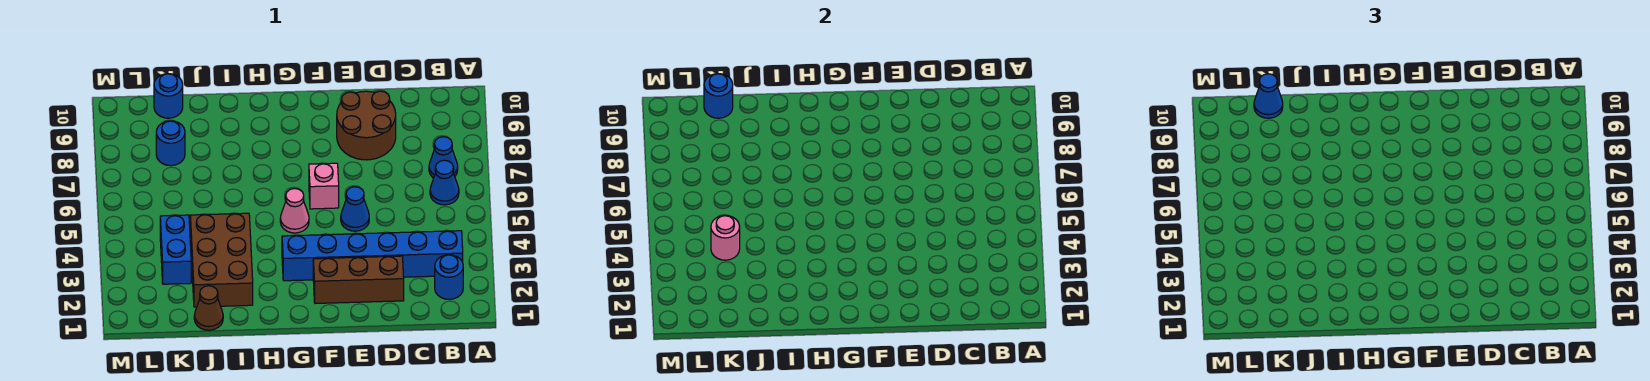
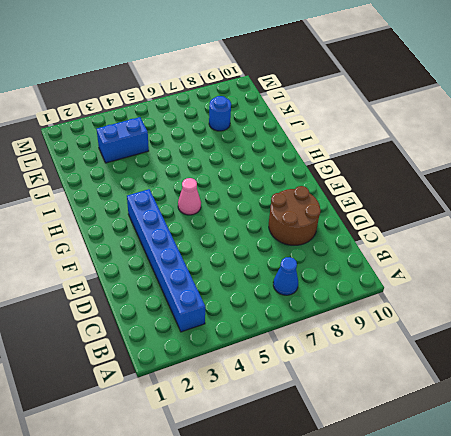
none -> blue 1x1 round brick [435,255,463,299]
none -> blue 1x1 cone [430,160,459,205]
none -> brown 1x3 brick [313,256,404,303]

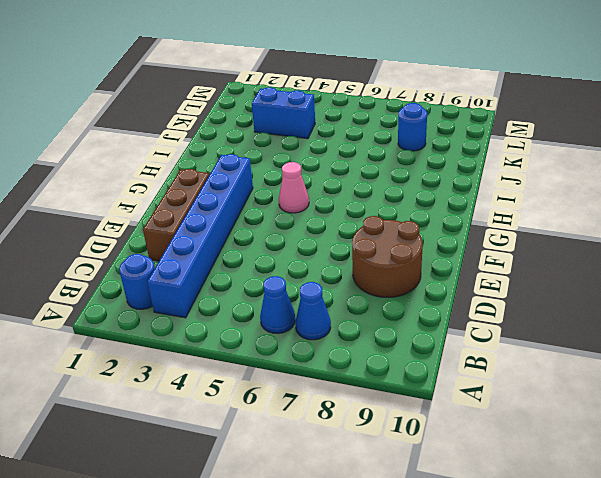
none -> blue 1x1 cone [341,187,369,231]
none -> pink 1x1 brick [309,163,339,209]
none -> brown 2x3 brick [190,213,253,307]

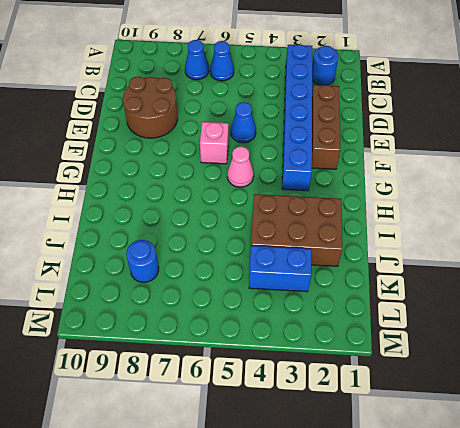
none -> brown 1x1 cone [194,286,223,330]
none -> blue 1x1 round brick [154,74,183,118]
none -> pink 1x1 round brick [711,216,740,260]

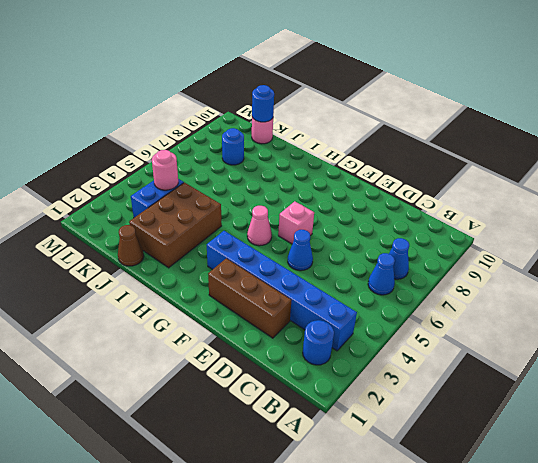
pink 1x1 round brick [252,118,273,144] -> blue 1x1 round brick [154,74,183,118]
none -> brown 2x2 round brick [337,91,396,160]
none -> blue 1x1 cone [1254,74,1283,118]

